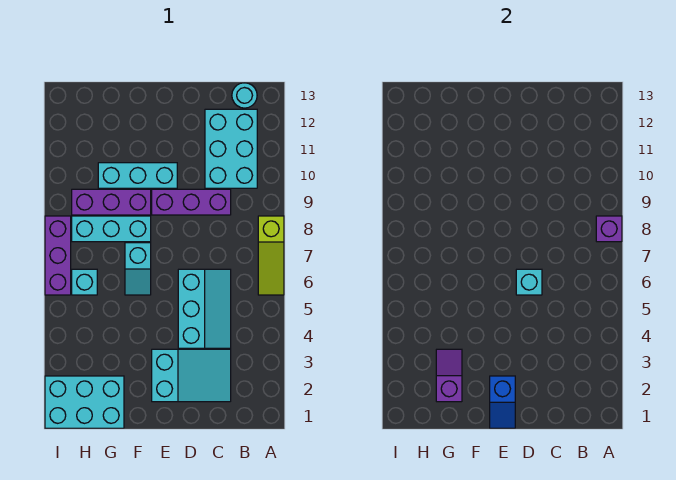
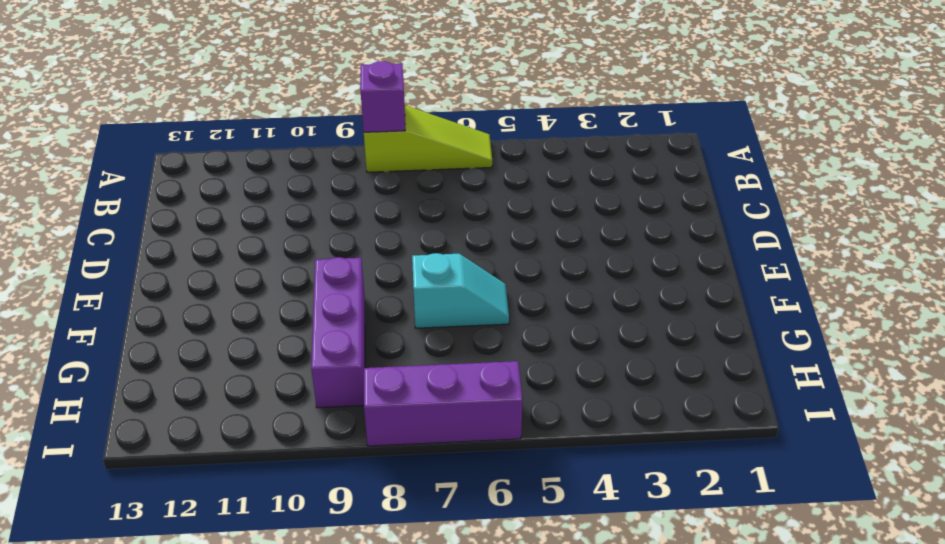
none -> cyan 2x3 brick [205,109,257,188]
none -> cyan 1x1 round brick [232,83,257,108]
none -> cyan 2x3 slope [152,349,231,402]

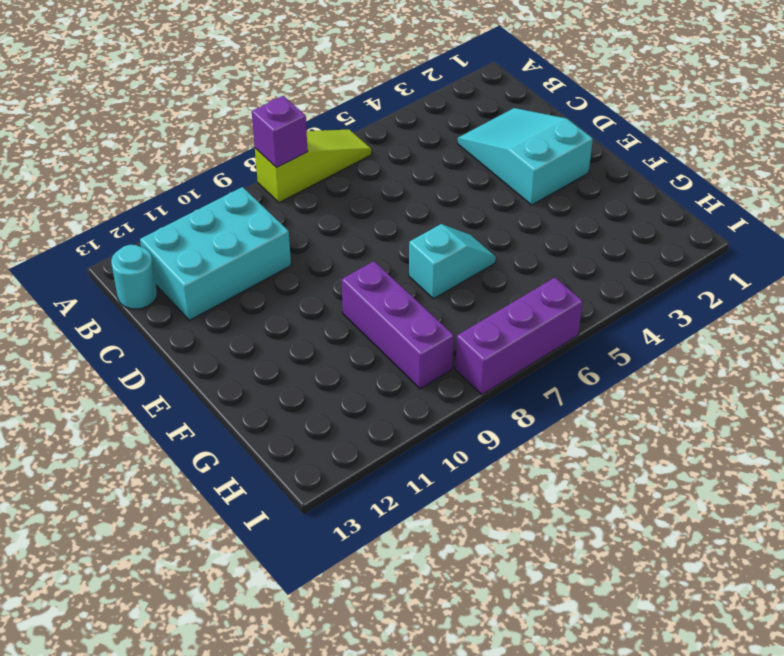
none -> cyan 2x3 slope [178,269,231,348]
none -> purple 1x3 brick [152,189,231,215]
none -> cyan 1x3 brick [98,163,177,188]

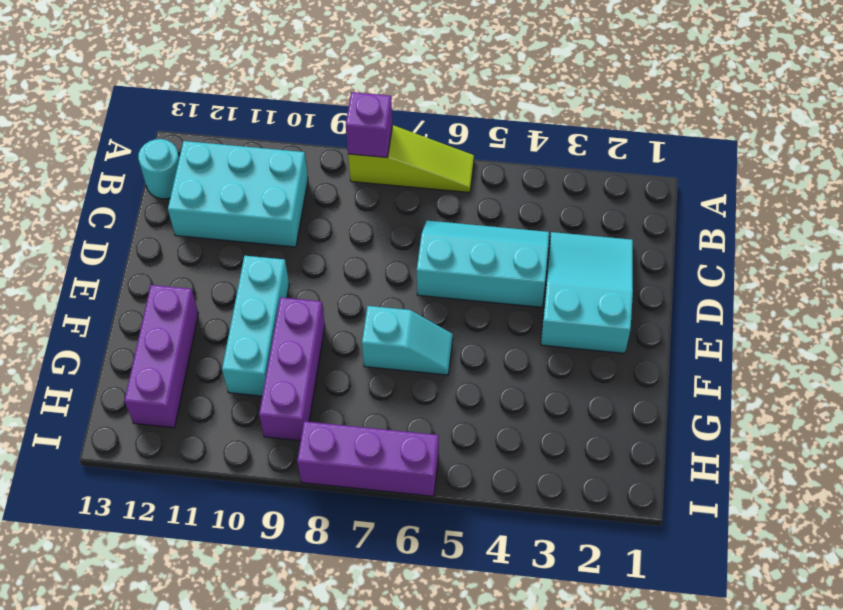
purple 1x3 brick [124,285,198,428] -> purple 1x3 brick moved to [152,189,231,215]
none -> cyan 1x3 brick [72,216,151,242]
none -> cyan 2x3 brick [45,376,124,428]
none -> cyan 1x1 brick [72,269,97,295]

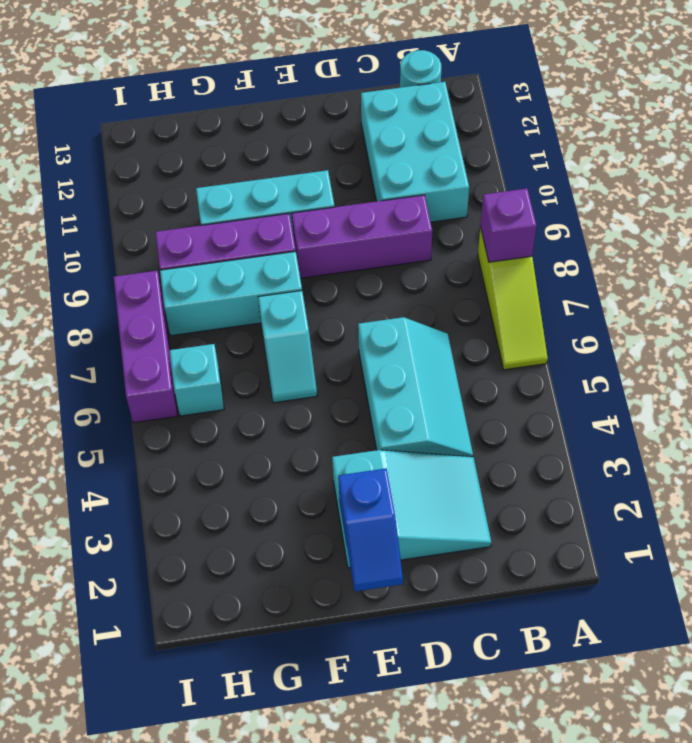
none -> cyan 2x3 brick [45,376,124,428]
none -> cyan 1x1 brick [516,269,542,295]
none -> purple 1x2 slope [436,349,462,402]

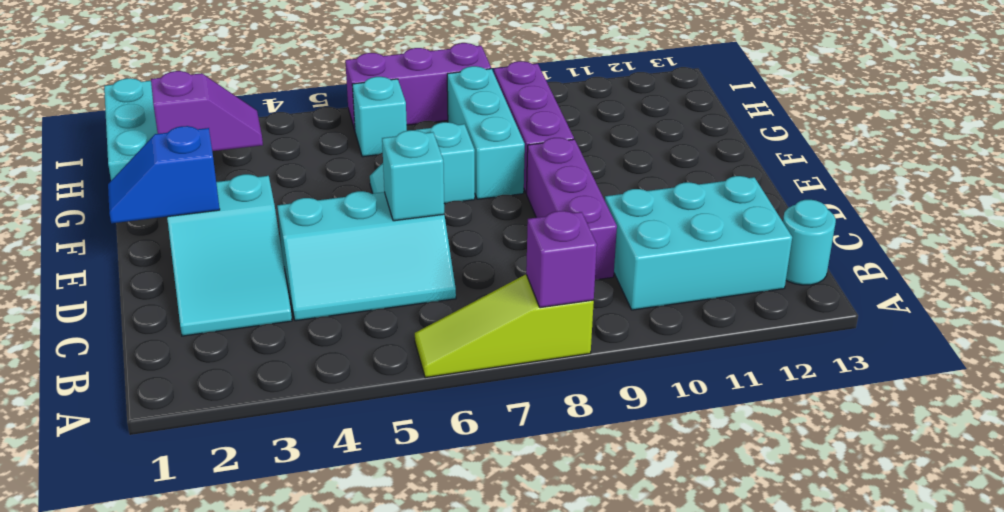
none -> cyan 1x3 brick [98,163,177,188]

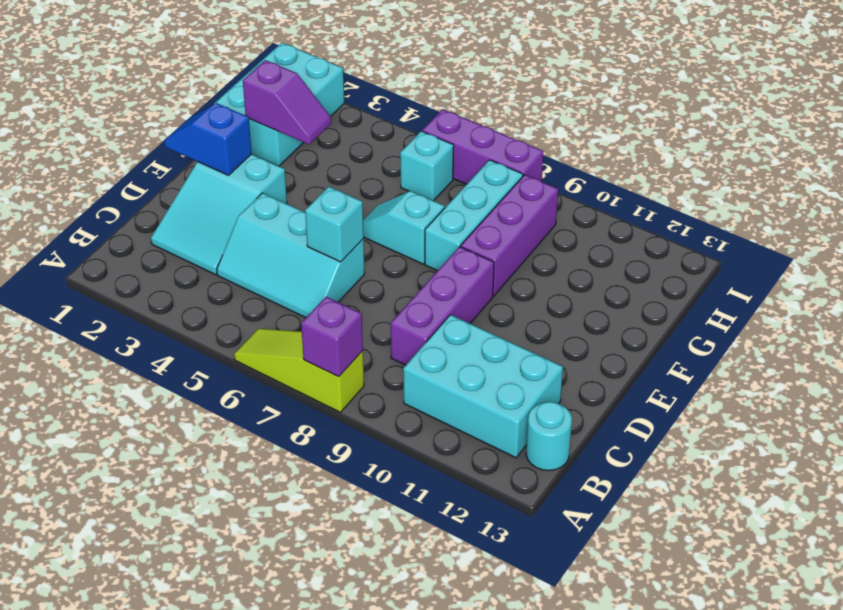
none -> cyan 1x3 brick [98,163,177,188]

